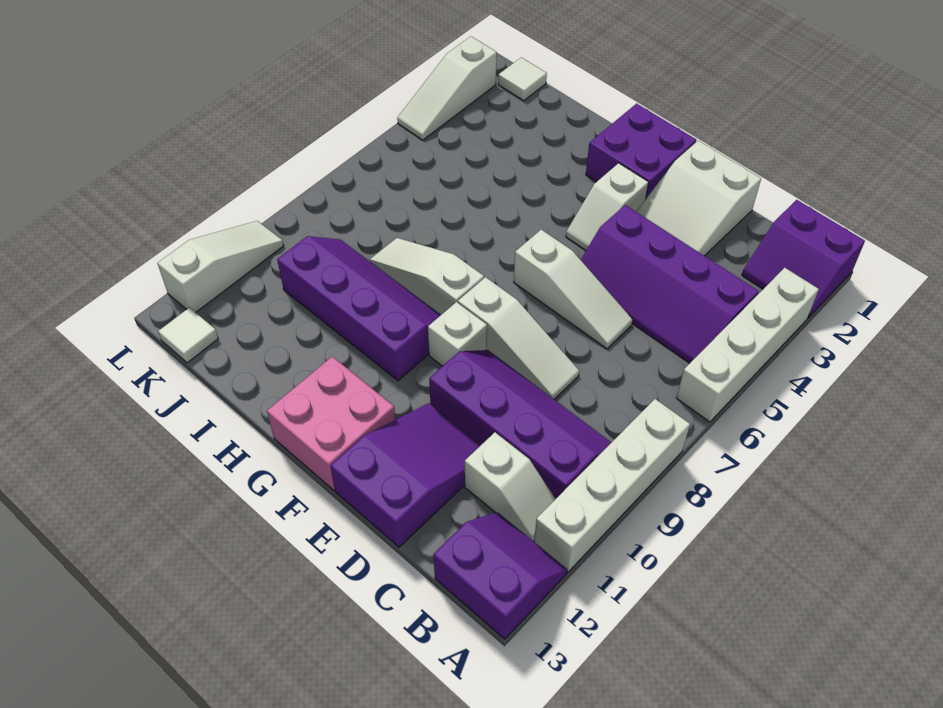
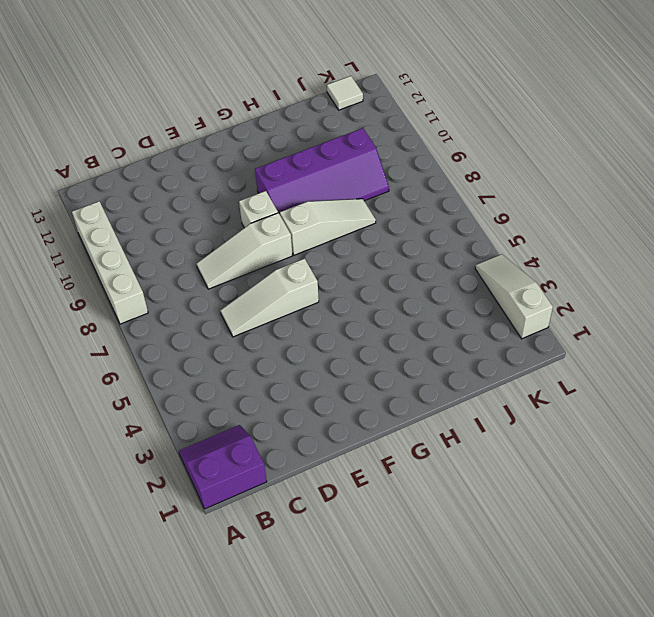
none -> white 1x4 brick [677,268,819,422]
none -> purple 2x2 slope [433,512,567,639]
none -> purple 2x4 slope [581,205,758,363]

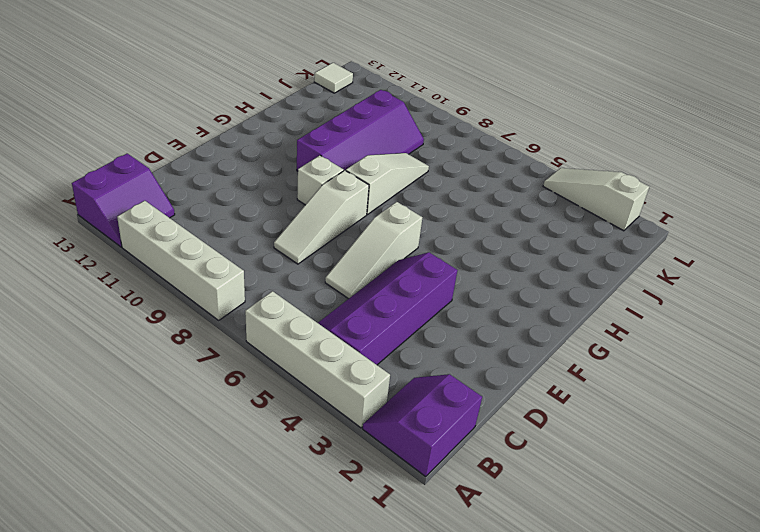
none -> purple 2x4 slope [429,350,612,499]
none -> white 1x2 slope [465,432,555,541]
none -> white 2x3 slope [636,141,761,256]

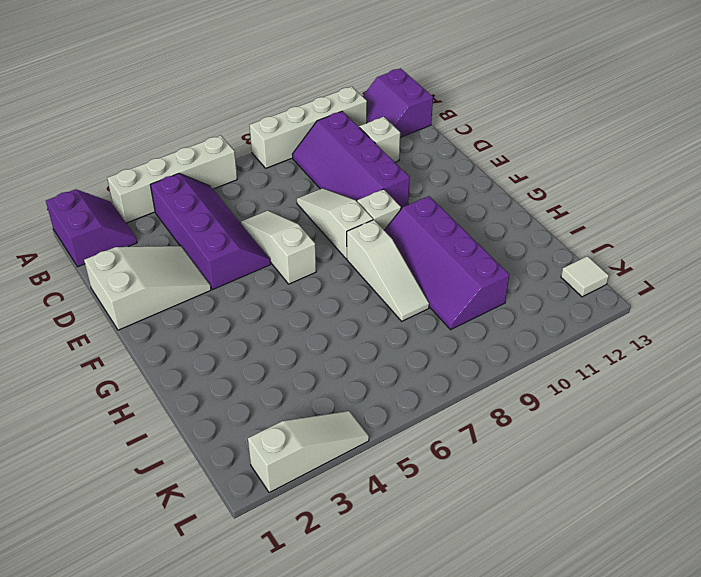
none -> purple 2x3 slope [330,403,481,547]
none -> purple 2x2 brick [586,104,696,198]
none -> white 1x2 slope [566,163,649,250]

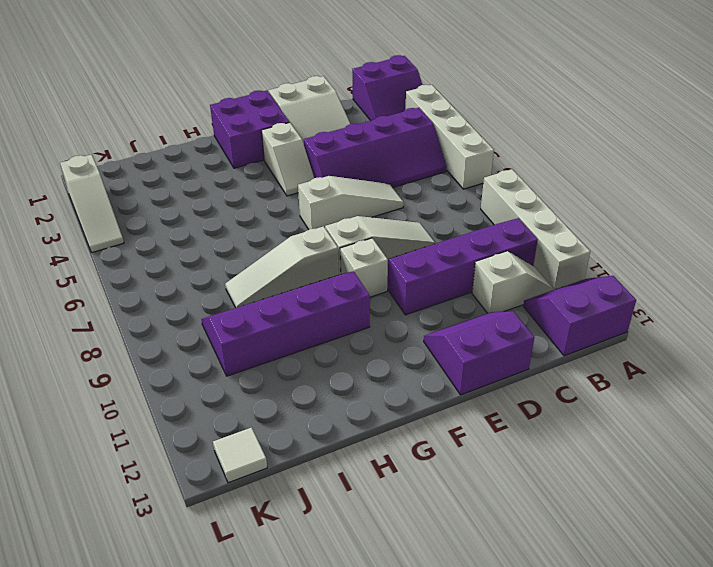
purple 2x2 slope [424,311,534,395] -> purple 2x3 slope [330,403,481,547]
none -> pink 2x2 brick [267,357,395,491]
none -> white 1x1 tile [498,57,547,101]
none -> white 1x3 slope [157,221,284,312]

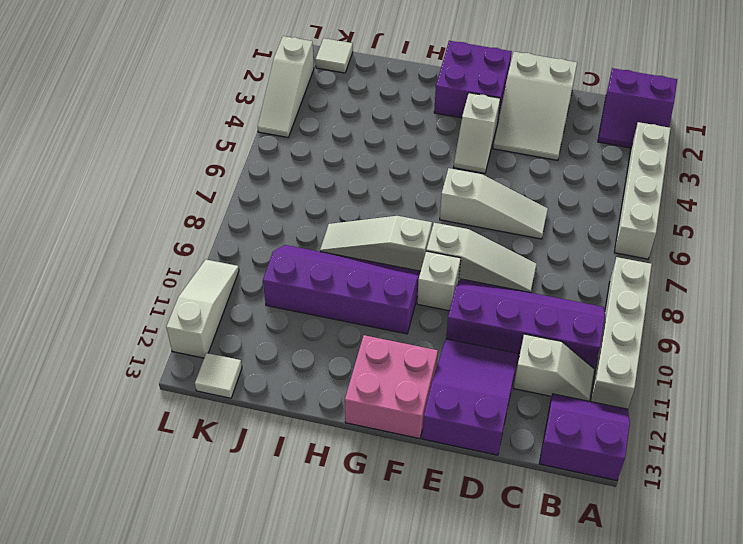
none -> purple 2x4 slope [581,205,758,363]

